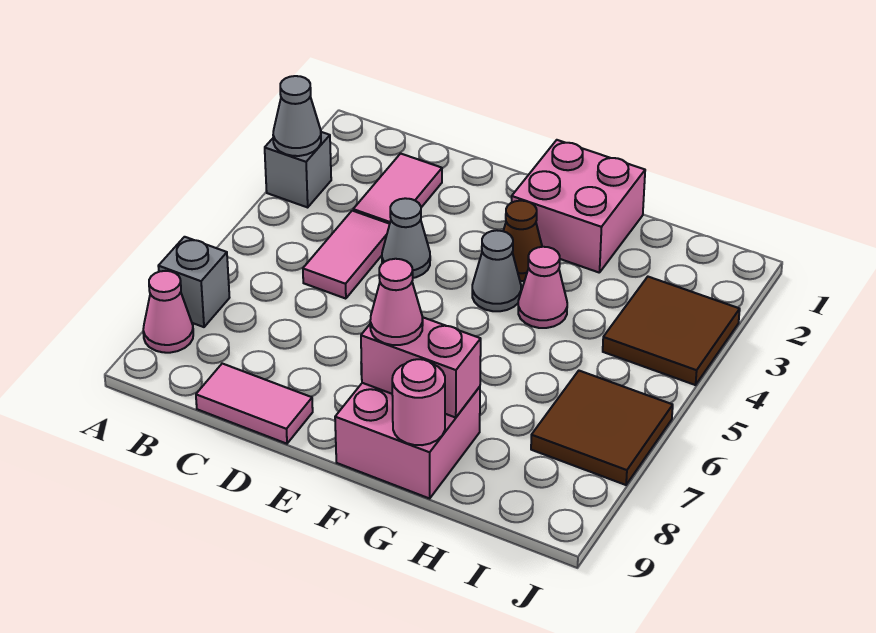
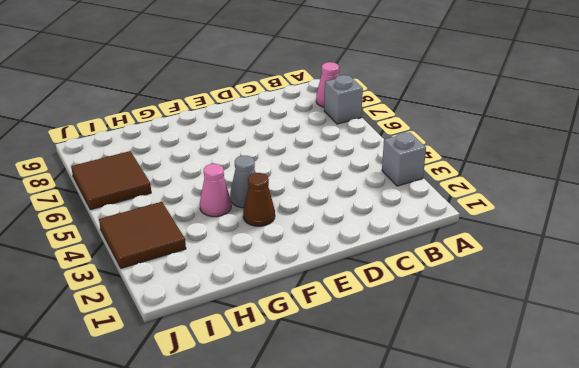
none -> pink 1x2 tile [353,154,442,224]
none -> pink 1x2 tile [303,211,390,299]
none -> pink 1x2 tile [196,364,313,444]

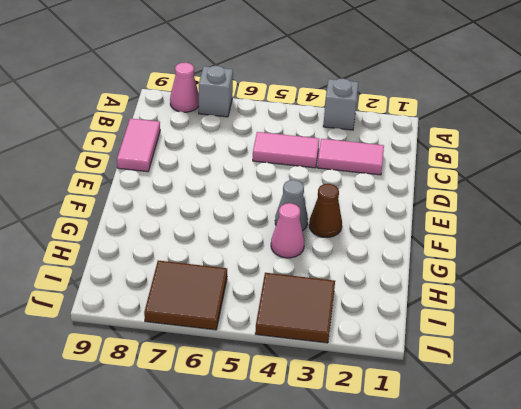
none -> grey 1x1 cone [382,198,430,278]
none -> pink 2x2 brick [512,140,645,273]
none -> pink 2x2 brick [335,383,480,498]

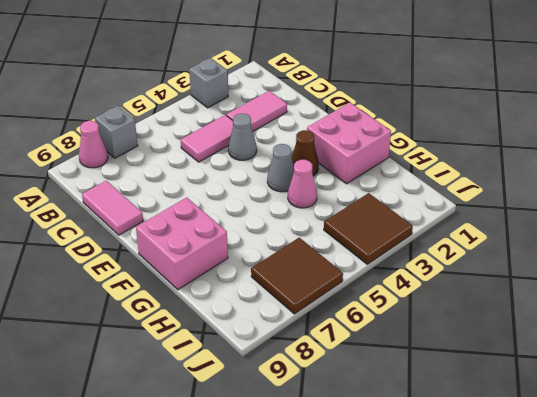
none -> grey 1x1 cone [273,76,321,156]
none -> pink 1x2 brick [361,318,481,417]
none -> pink 1x1 round brick [392,359,445,445]

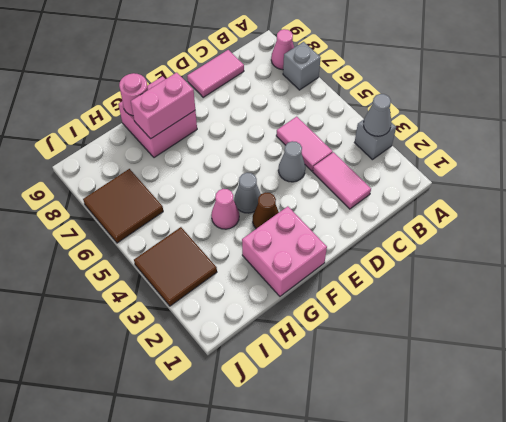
none -> pink 1x1 cone [370,259,423,345]

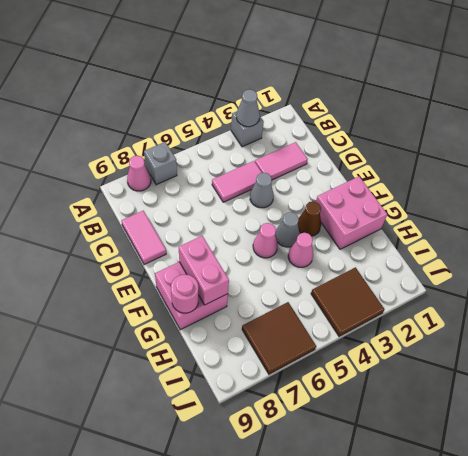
pink 1x1 cone [253,223,278,258] -> pink 1x1 cone moved to [370,259,423,345]

